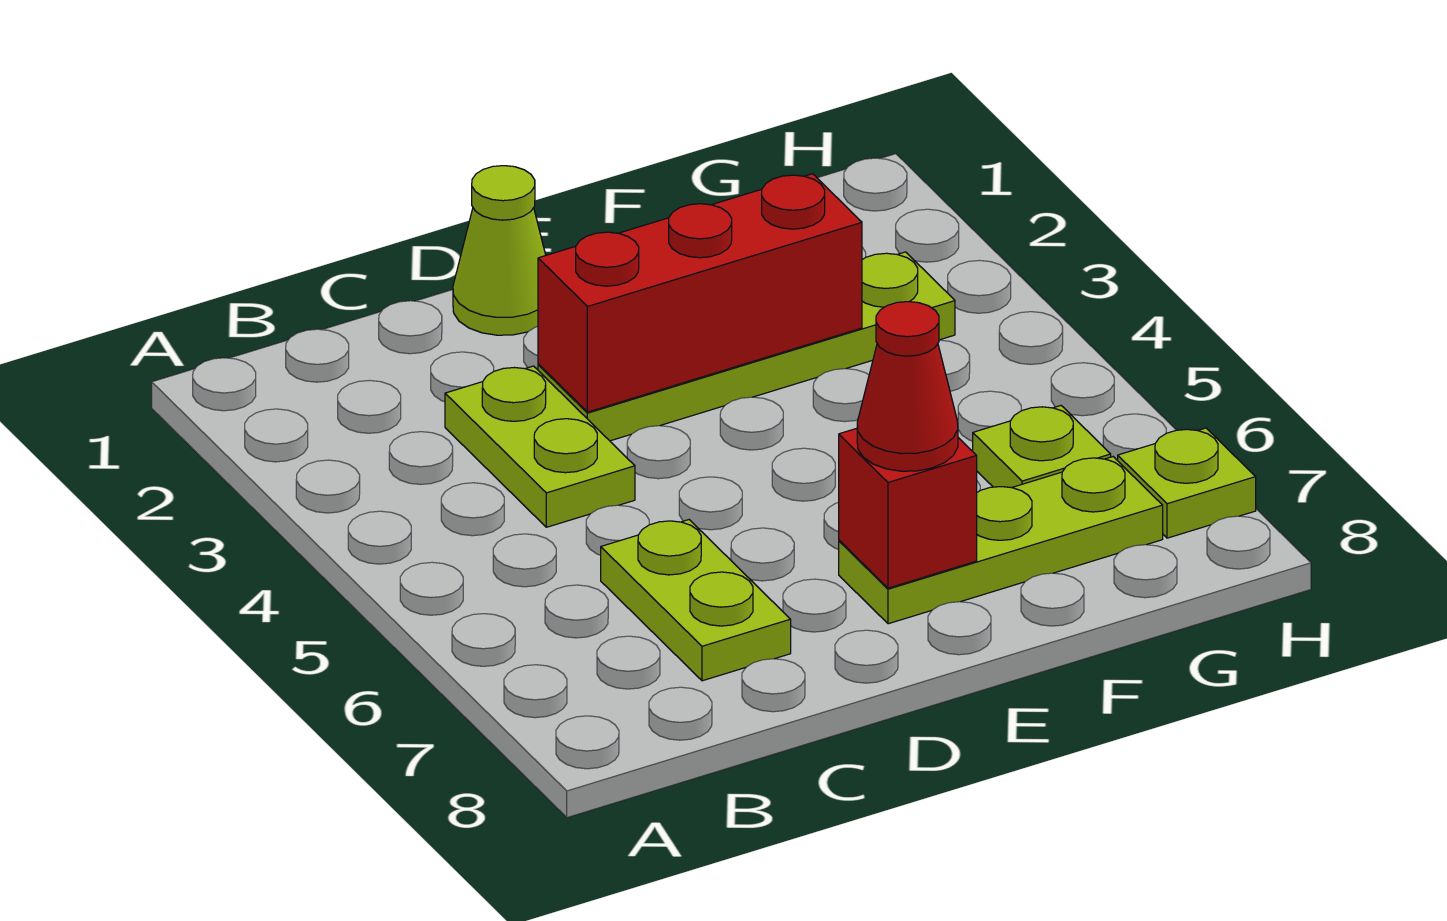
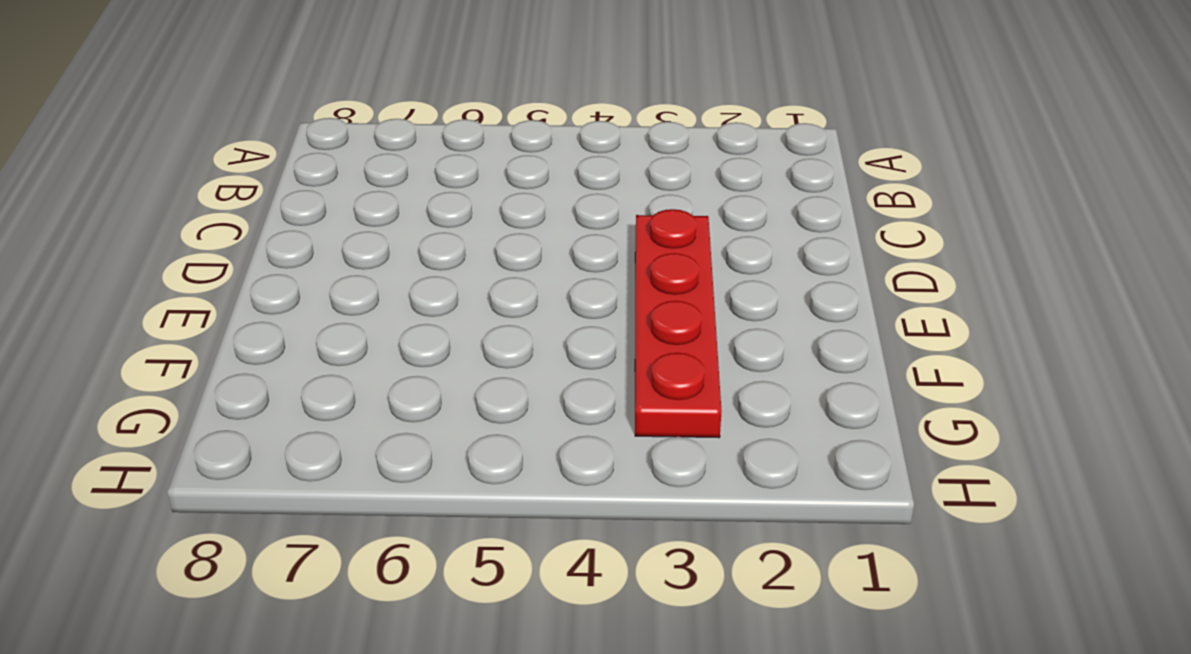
red 1x4 plate [635,209,722,438] -> lime 1x4 plate [538,252,955,441]
none -> lime 1x2 plate [445,366,635,527]
none -> lime 1x2 plate [601,520,791,681]

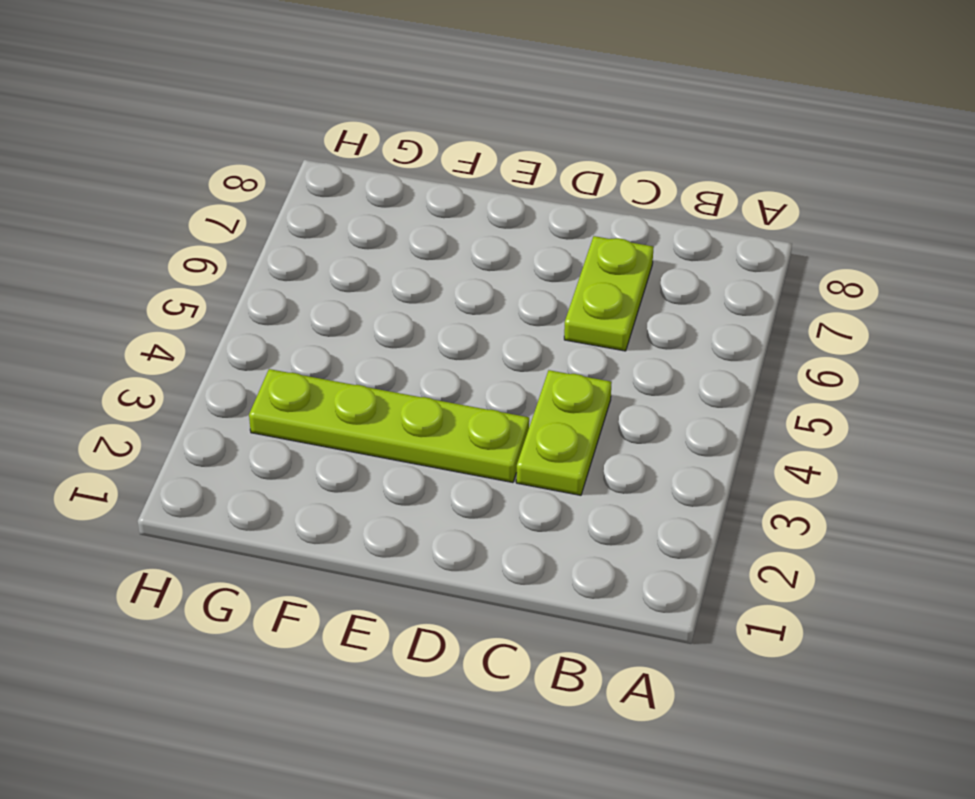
none -> lime 1x1 cone [453,166,546,335]
none -> lime 1x3 plate [839,457,1163,624]

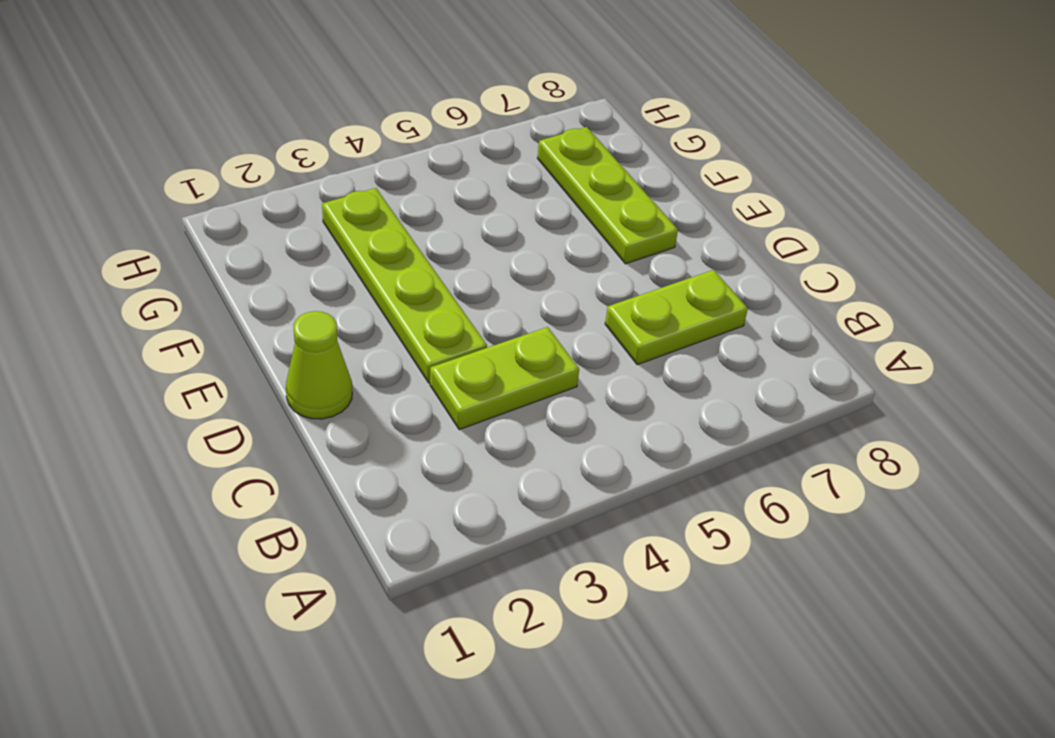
none -> lime 1x1 plate [973,406,1111,488]
none -> lime 1x1 plate [1118,428,1256,538]

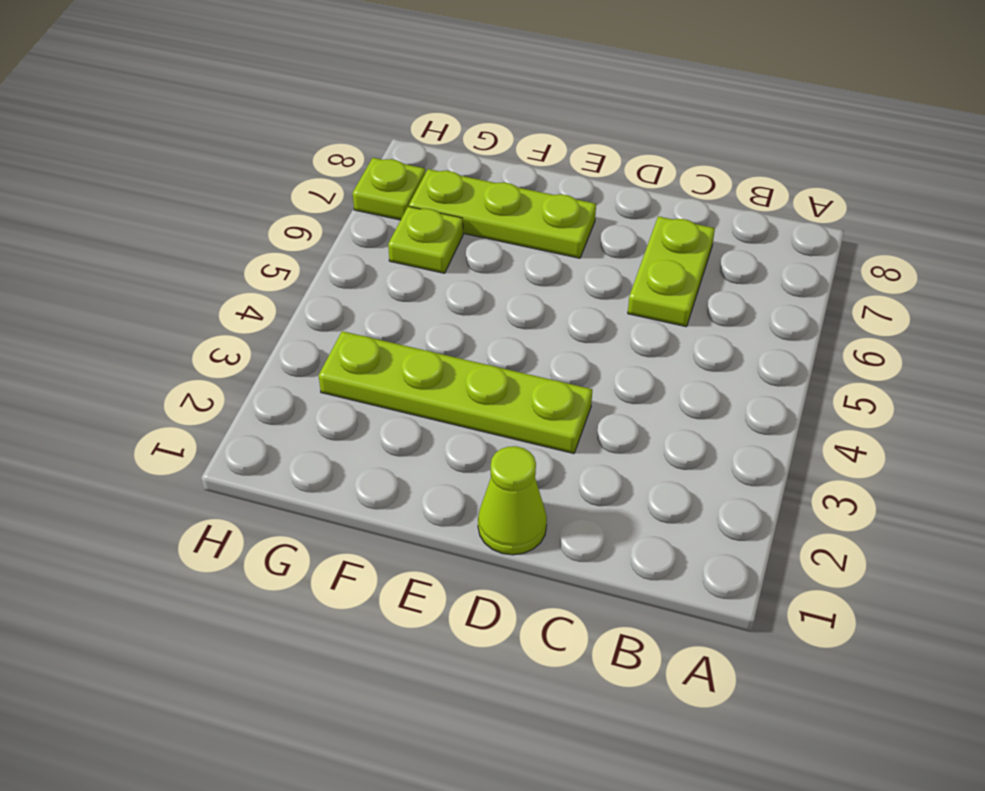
none -> lime 1x2 plate [445,366,635,527]
none -> red 1x3 brick [538,174,862,412]

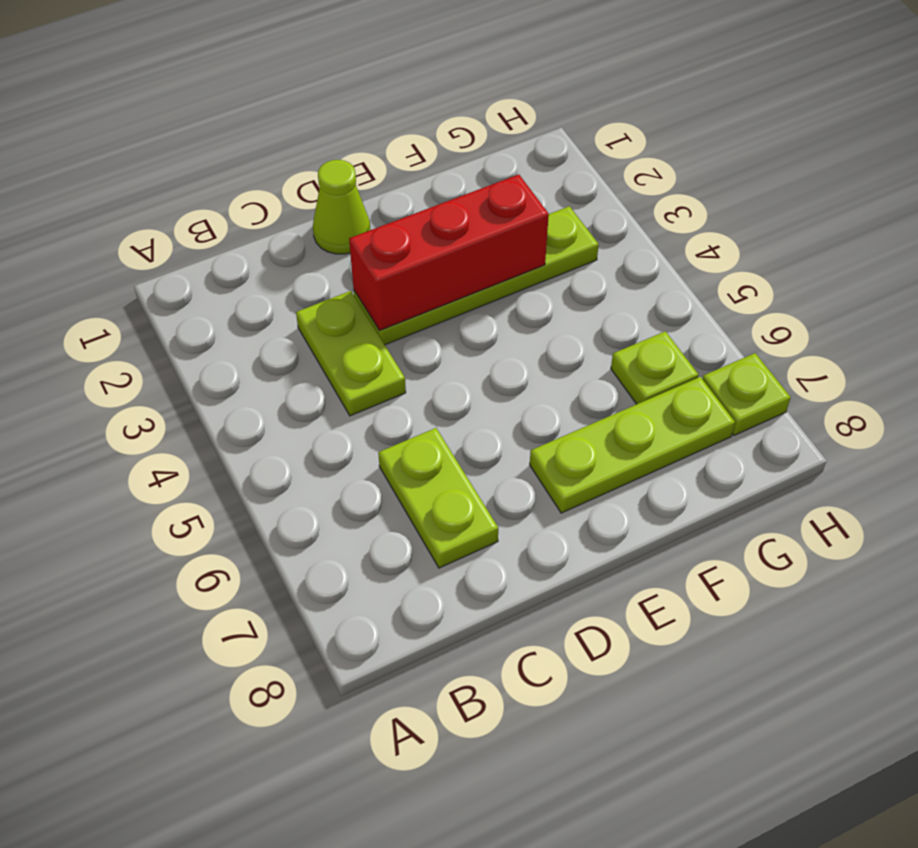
none -> red 1x1 brick [839,428,977,588]
none -> red 1x1 cone [857,302,958,471]

